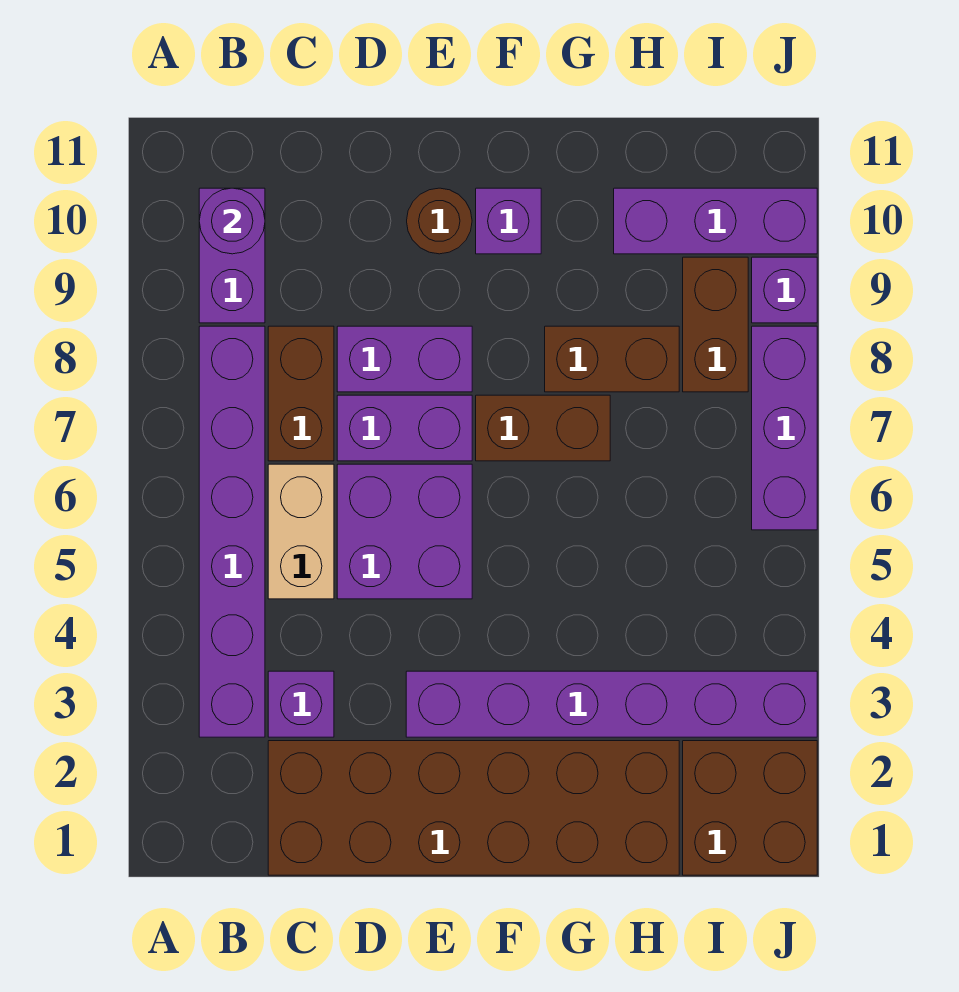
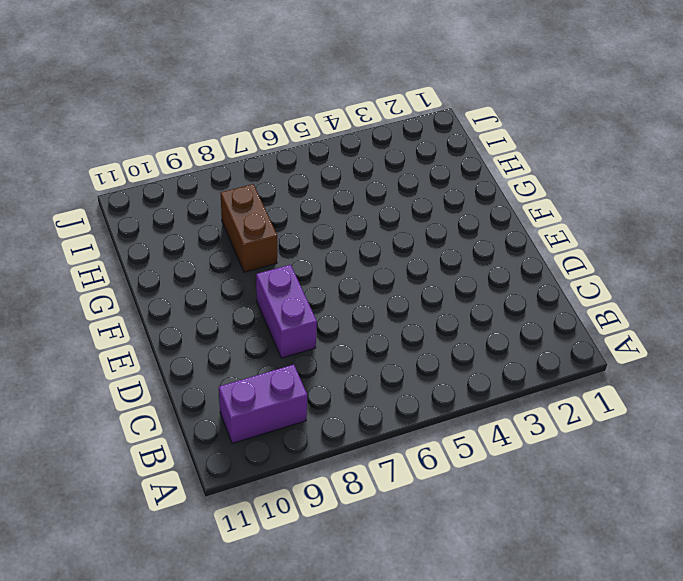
none -> purple 1x6 brick [199,326,265,737]
none -> brown 2x6 brick [268,741,679,875]
none -> purple 1x1 brick [268,671,334,737]

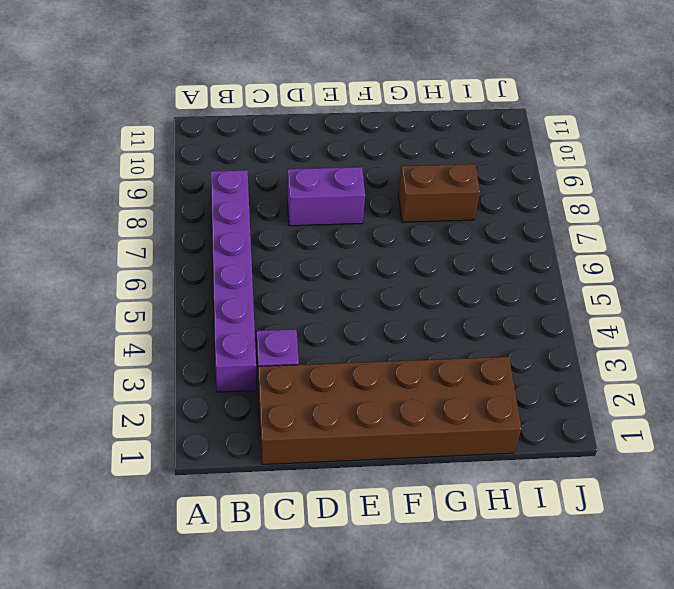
none -> purple 1x2 brick [199,188,265,323]
none -> tan 1x2 brick [268,464,334,599]
none -> brown 1x2 brick [268,326,334,461]

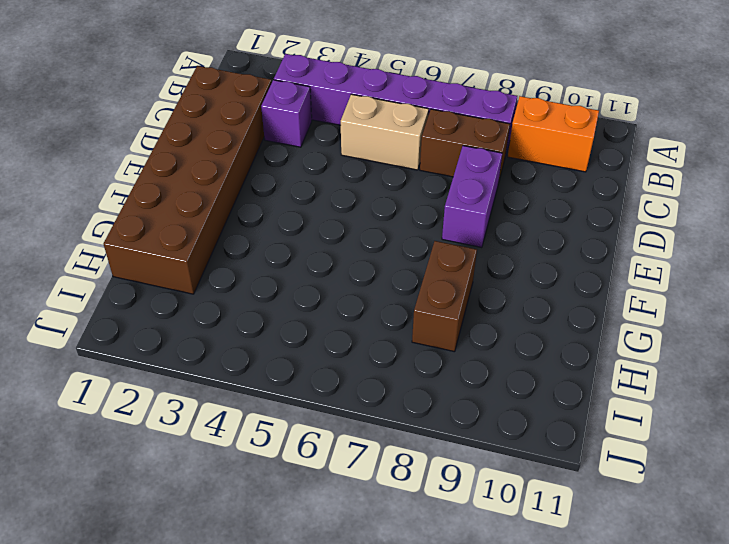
orange 1x2 brick [508,96,599,172] -> purple 1x2 brick [199,188,265,323]
none -> purple 2x2 brick [337,464,472,599]
none -> purple 1x2 brick [337,395,472,461]
none -> purple 1x6 brick [406,671,817,737]

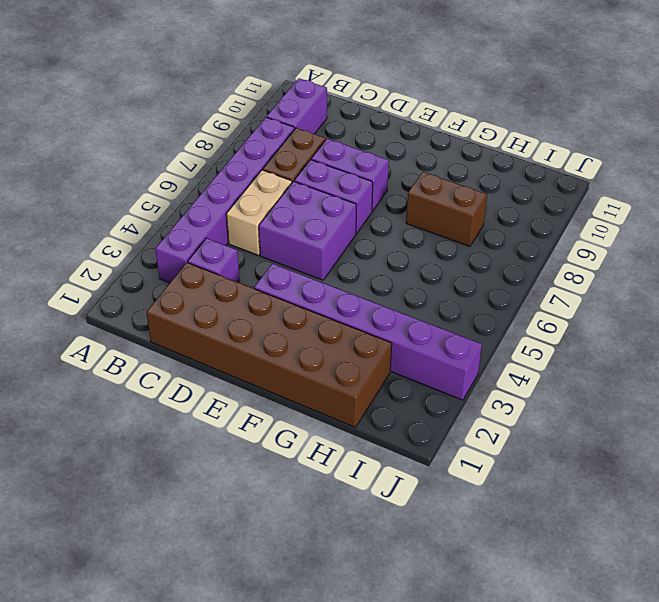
none -> brown 1x1 round brick [407,188,472,254]
none -> brown 1x2 brick [476,395,610,461]
none -> purple 1x1 brick [476,188,541,254]

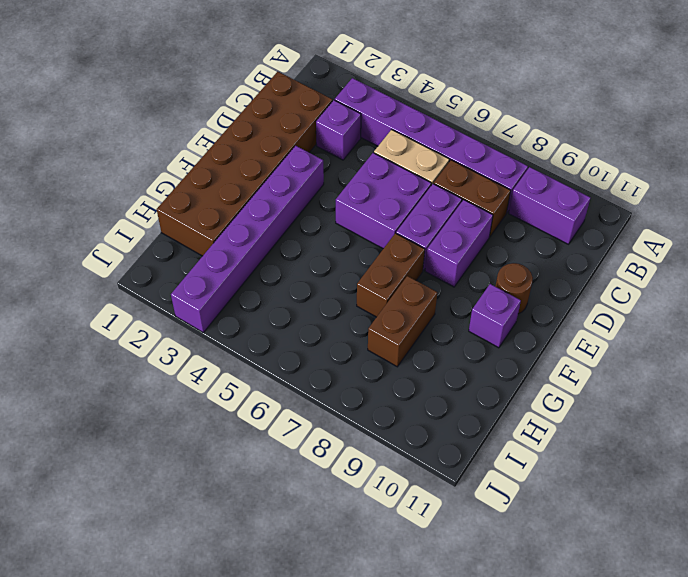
none -> purple 1x3 brick [614,188,817,254]
none -> brown 2x2 brick [683,741,817,875]
none -> brown 1x2 brick [683,257,748,392]

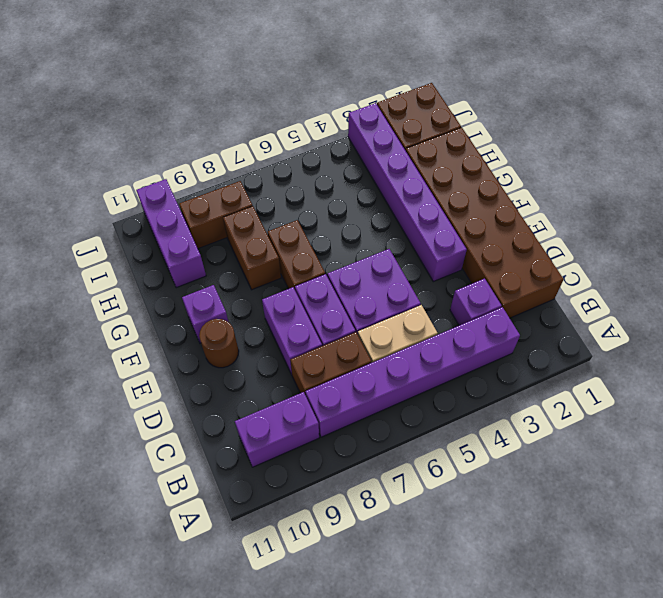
none -> purple 1x3 brick [752,326,817,530]
none -> purple 1x1 brick [752,257,817,323]
none -> purple 1x1 round brick [199,188,265,254]

